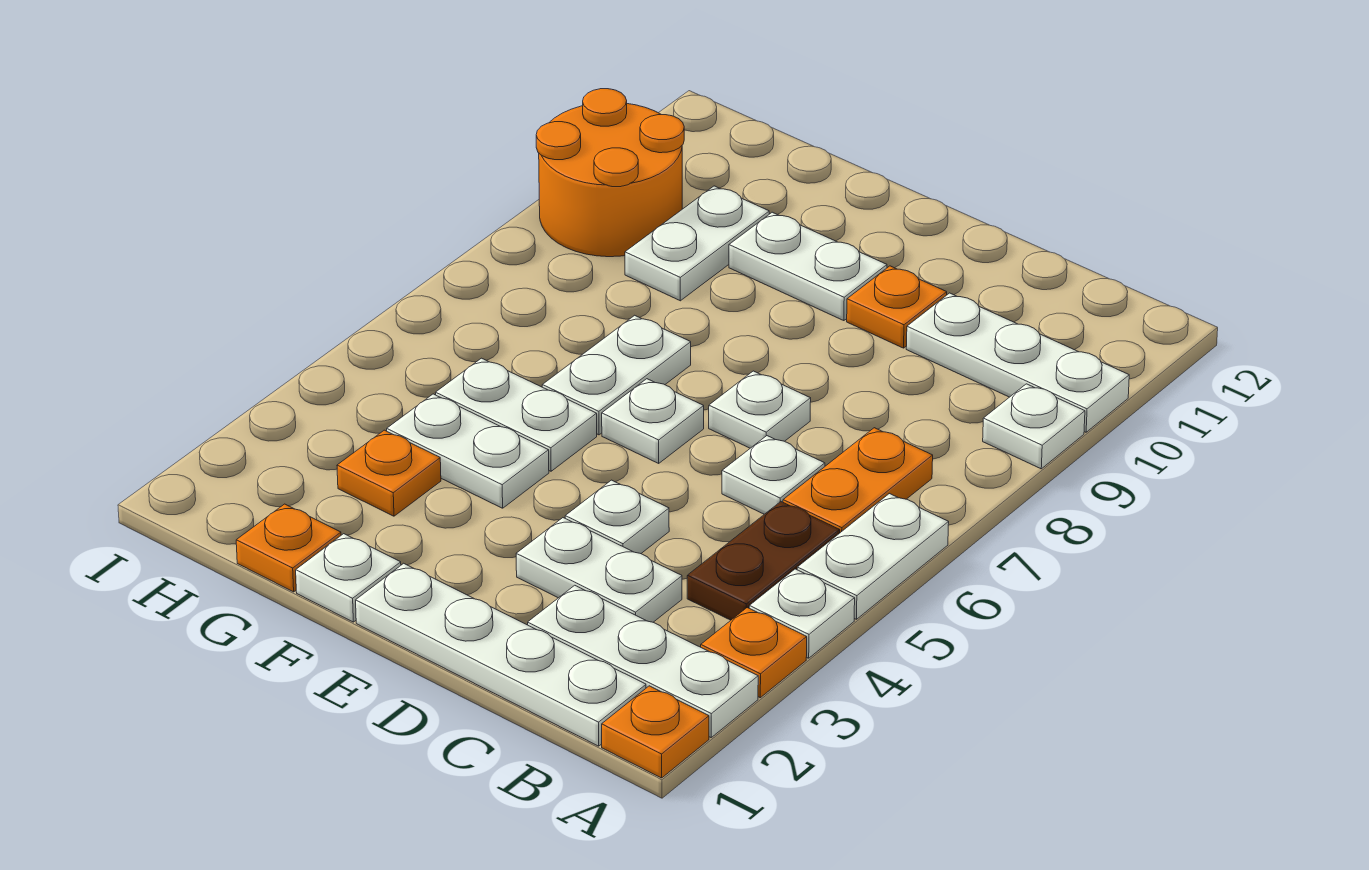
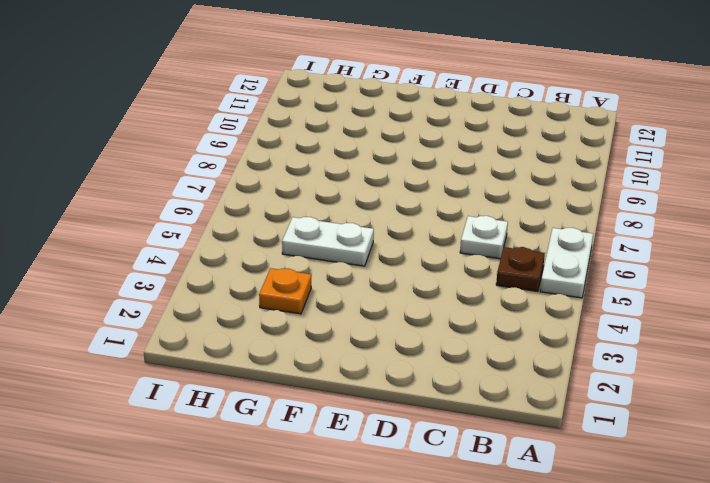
brown 1x1 plate [496,247,545,291] -> brown 1x2 plate [687,502,840,620]
none -> orange 1x1 plate [602,686,709,778]
none -> white 1x3 plate [528,585,758,737]
none -> orange 1x1 plate [701,608,807,698]

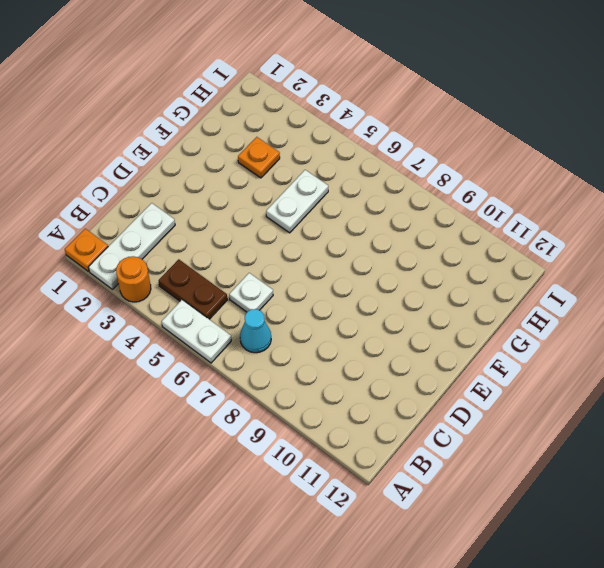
orange 1x1 round brick [116,256,151,302] -> orange 1x1 plate [701,608,807,698]
cyan 1x1 cone [240,309,271,353] -> orange 1x2 plate [783,428,933,533]
none -> white 1x1 plate [749,569,855,658]
none -> white 1x1 plate [983,384,1085,469]
none -> white 1x3 plate [906,293,1129,432]

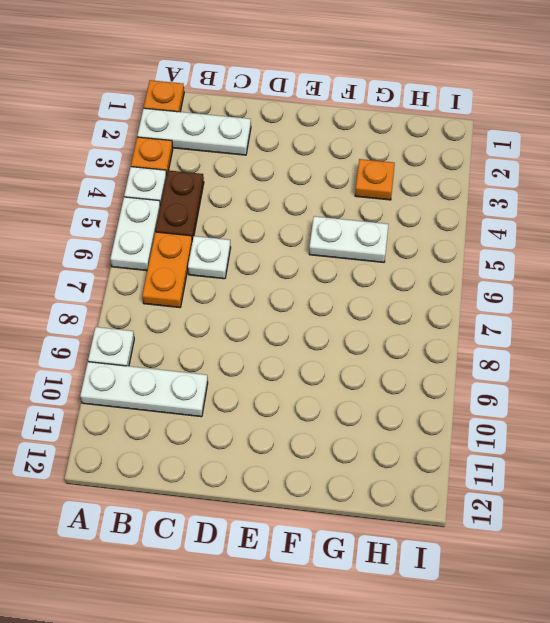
none -> white 1x4 plate [356,563,646,746]
none -> white 1x2 plate [516,518,682,622]
none -> white 1x1 plate [565,480,669,554]

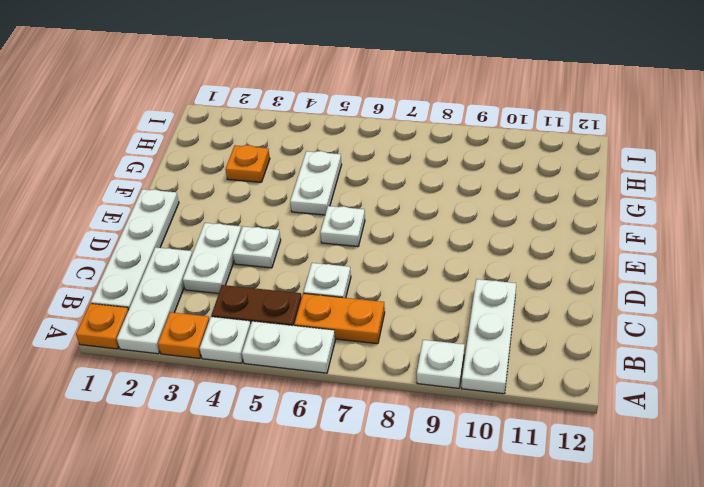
none -> white 1x1 plate [709,371,811,448]
none -> orange 1x1 plate [847,266,947,348]
none -> white 1x2 plate [729,212,887,321]

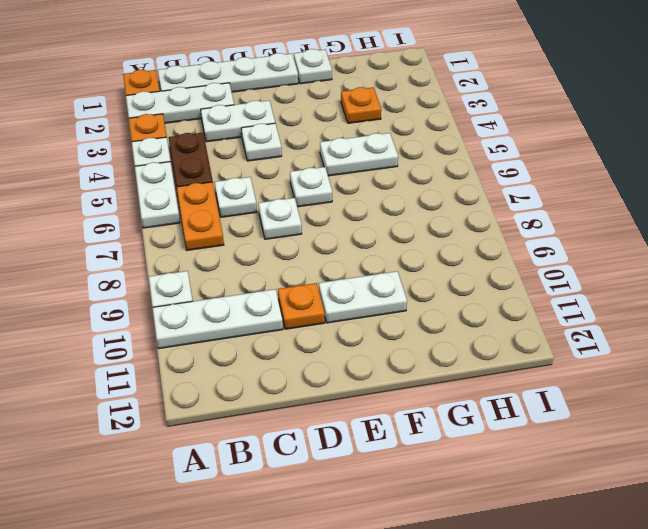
none -> white 1x2 plate [387,394,549,508]
none -> white 1x2 plate [542,315,691,435]
none -> orange 1x1 plate [236,504,341,592]

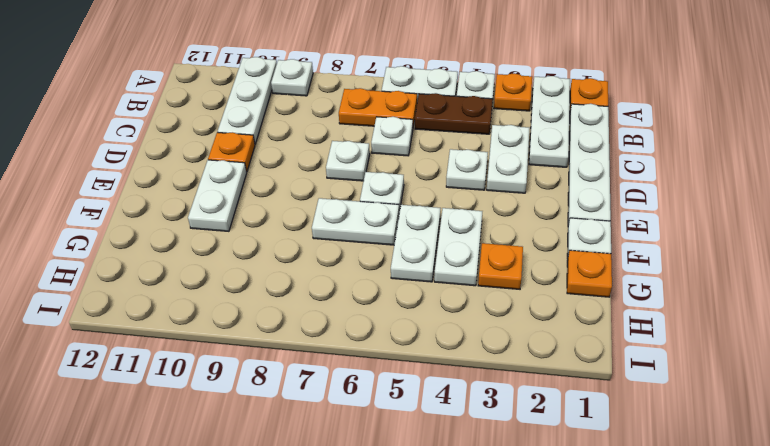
none -> white 1x2 plate [625,186,769,301]
none -> orange 2x2 round brick [536,89,684,257]

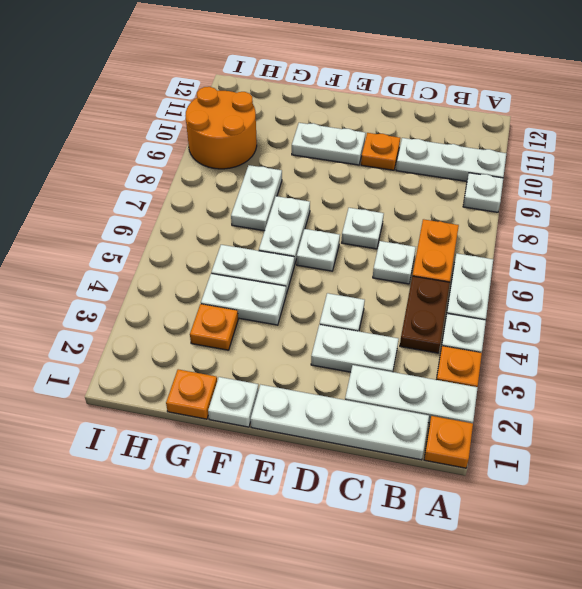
white 1x2 plate [231,165,282,231] -> white 1x2 plate moved to [625,186,769,301]

